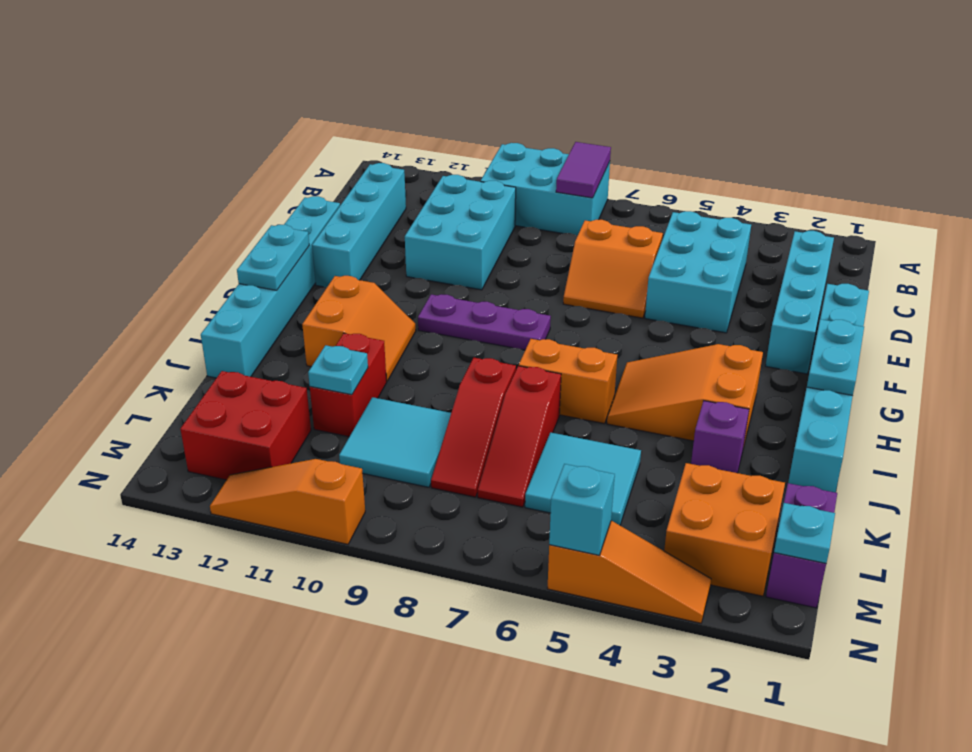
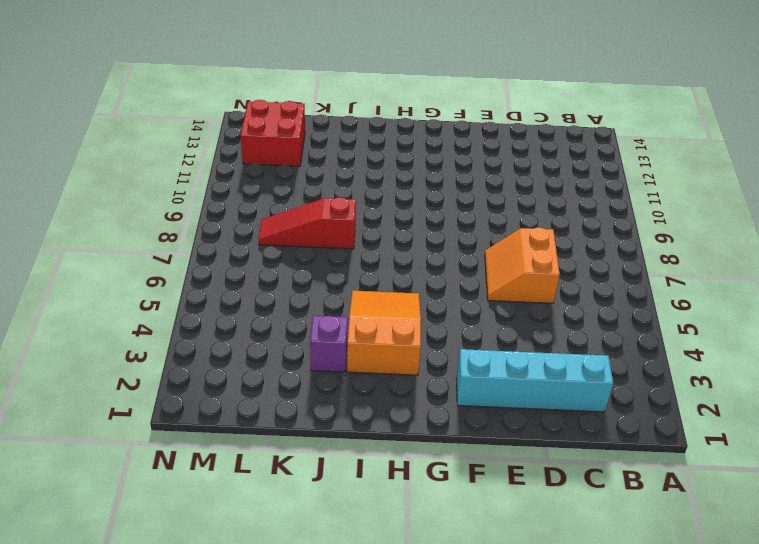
none -> cyan 2x3 brick [480,143,610,236]
none -> cyan 2x3 brick [645,211,751,333]
none -> cyan 2x3 brick [405,175,516,290]

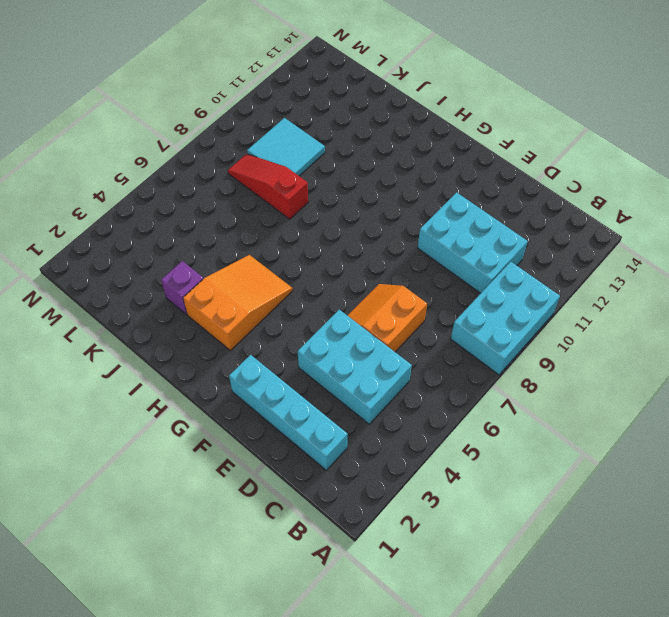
none -> cyan 1x4 brick [312,163,406,287]
none -> cyan 1x6 brick [788,284,869,492]
none -> cyan 1x6 brick [201,196,340,378]

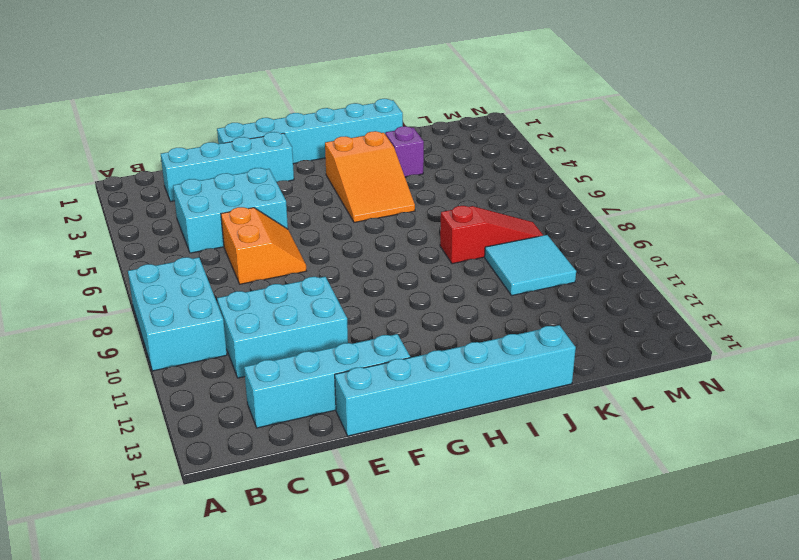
none -> purple 1x3 plate [418,294,551,350]
none -> orange 2x2 slope [302,276,416,381]
none -> orange 1x2 brick [519,339,617,424]

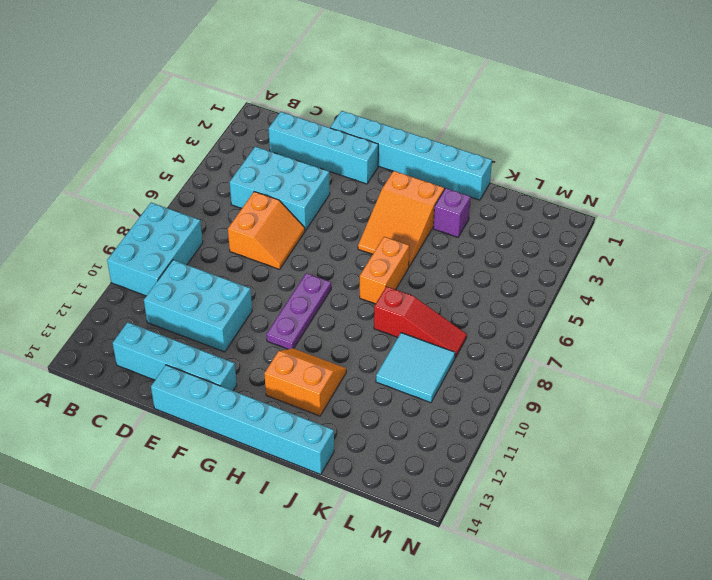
none -> red 1x3 slope [478,366,561,507]
none -> red 1x2 brick [310,333,387,437]
none -> cyan 2x2 tile [525,432,641,525]

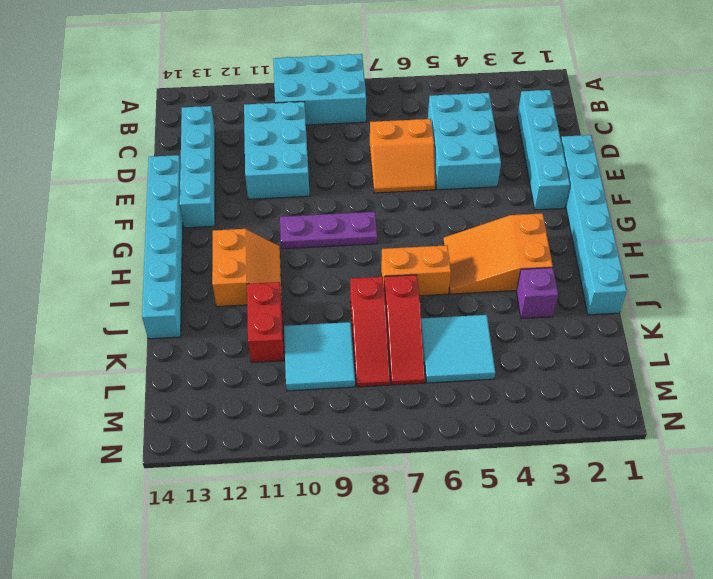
none -> purple 1x2 brick [766,483,837,608]
none -> orange 2x2 brick [664,463,785,596]
none -> red 2x2 brick [180,371,311,480]

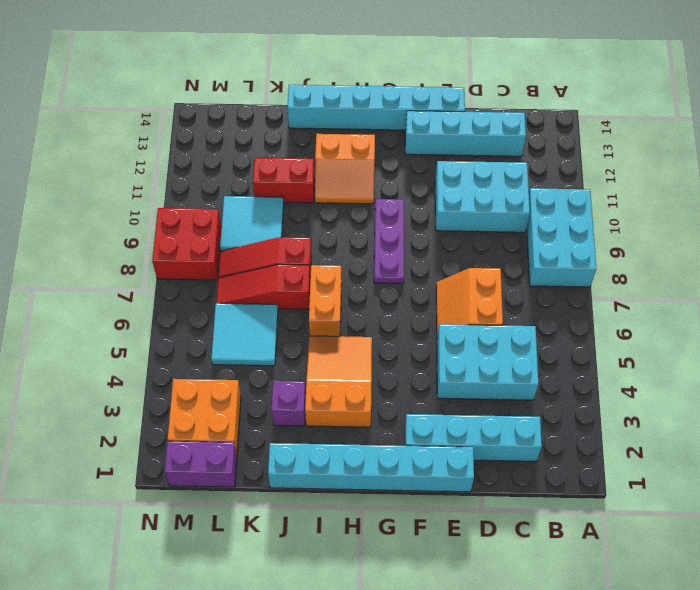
red 2x2 brick [152,208,222,280] -> red 2x2 brick moved to [180,371,311,480]
none -> orange 1x3 slope [547,521,711,623]
none -> orange 1x3 slope [210,459,365,544]
none -> purple 1x2 tile [556,142,611,198]

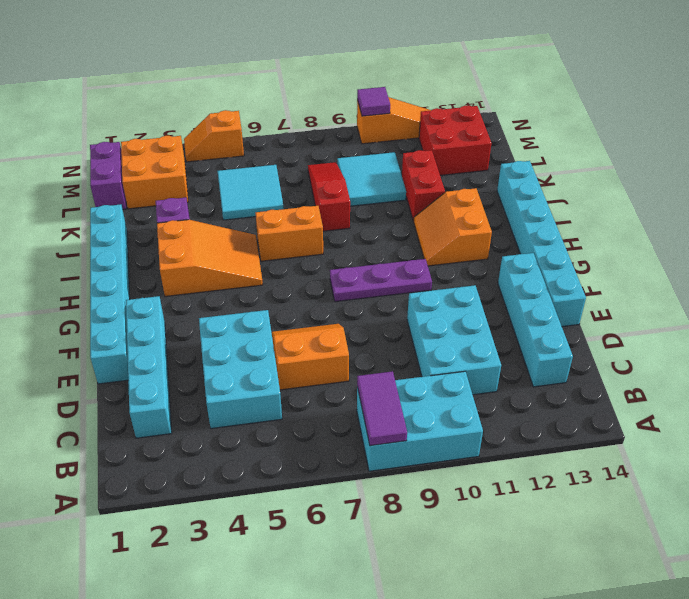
orange 1x2 slope [184,110,244,162] -> orange 1x3 slope [547,521,711,623]
purple 1x1 tile [357,87,390,116] -> none
none -> red 1x3 slope [478,366,561,507]
none -> cyan 1x2 plate [807,319,864,396]
none -> cyan 1x2 plate [237,225,309,290]

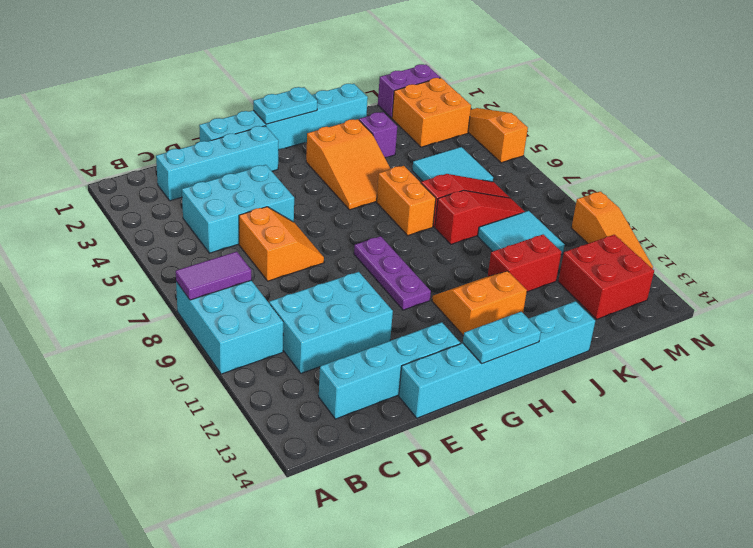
none -> cyan 1x1 plate [308,345,368,395]
none -> cyan 1x1 plate [774,503,835,563]
none -> cyan 1x1 brick [549,464,615,555]

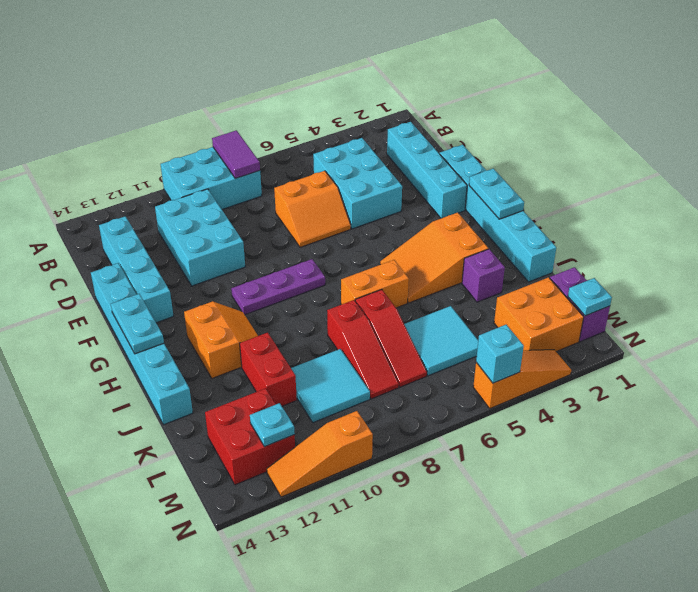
cyan 1x1 plate [250,403,295,447] -> cyan 1x1 plate moved to [308,345,368,395]

